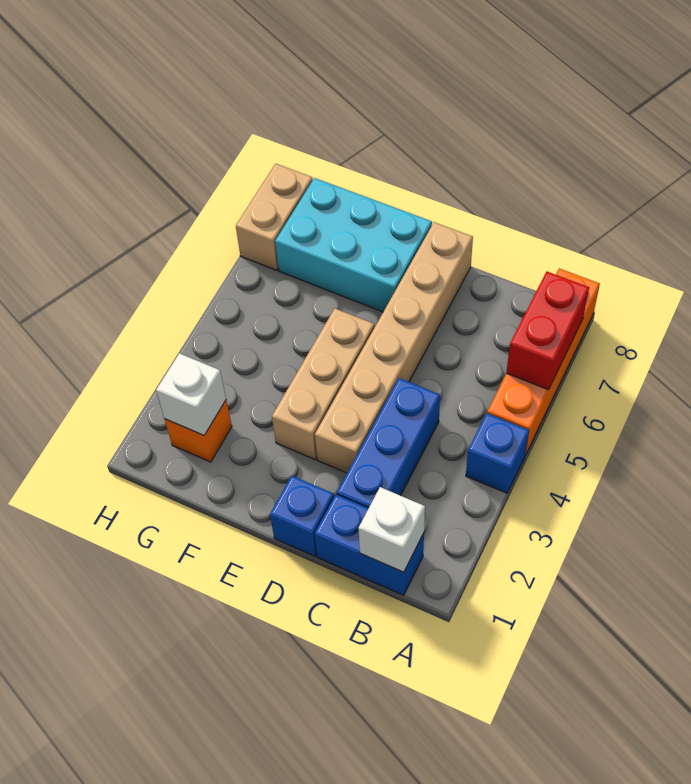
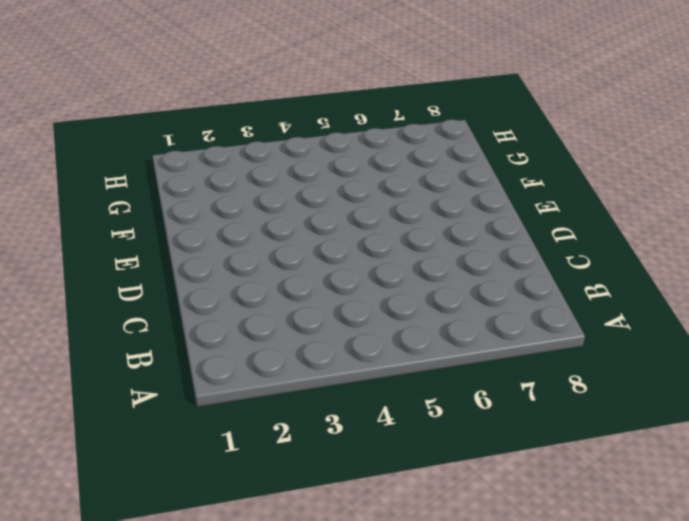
none -> blue 1x1 brick [466,413,529,493]
none -> orange 1x4 brick [487,269,600,455]
none -> blue 1x2 brick [315,495,424,595]

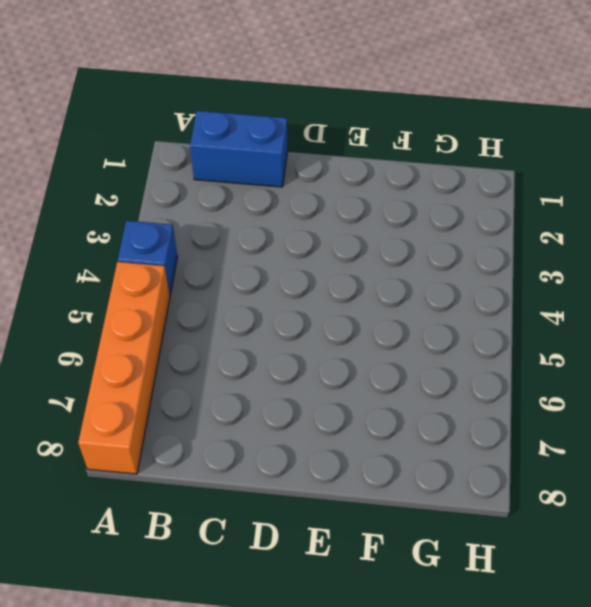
none -> blue 1x3 brick [337,378,440,508]
none -> blue 1x1 brick [270,476,334,556]
none -> tan 1x6 brick [315,222,473,473]

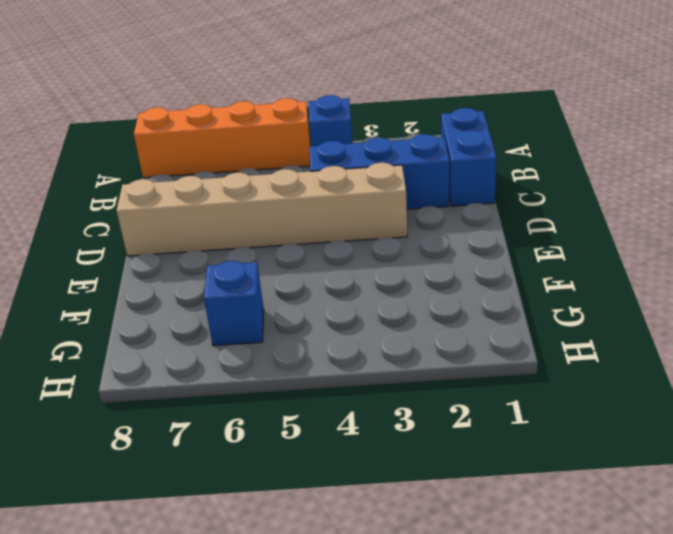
blue 1x1 brick [204,261,264,346] -> blue 1x1 brick moved to [270,476,334,556]
none -> tan 1x3 brick [272,309,374,459]
none -> cyan 2x3 brick [275,178,432,312]
none -> orange 1x1 brick [165,401,232,462]

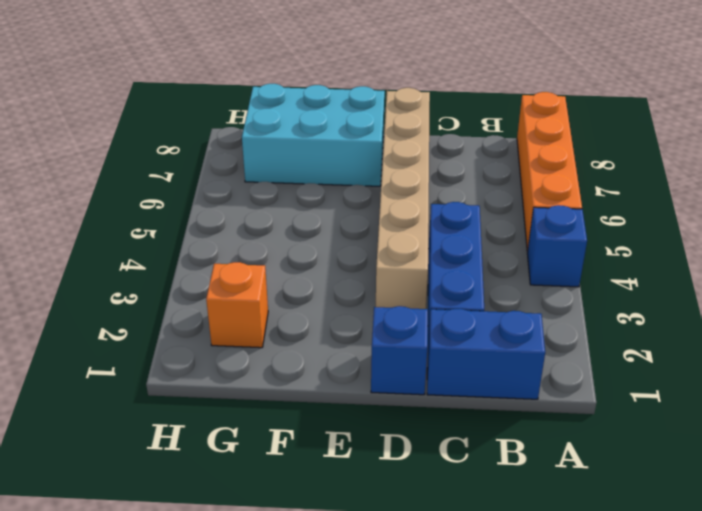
none -> tan 1x3 brick [272,309,374,459]
none -> tan 1x2 brick [236,164,313,270]
none -> red 1x2 brick [506,272,589,390]

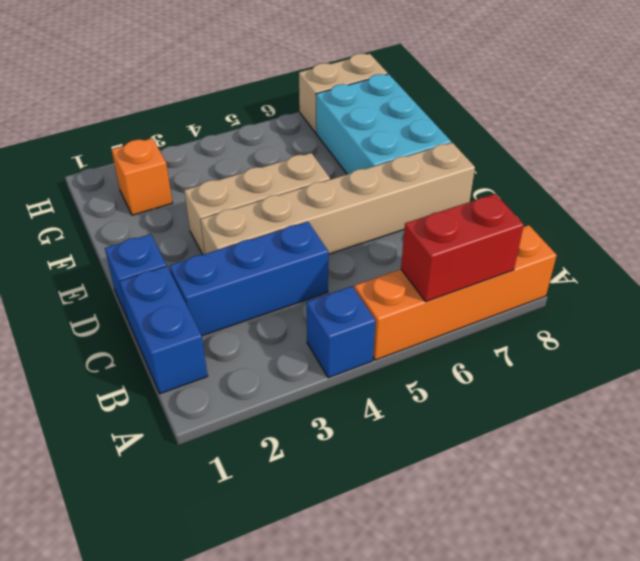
none -> white 1x1 brick [358,487,425,572]
none -> white 1x1 brick [156,353,226,435]

